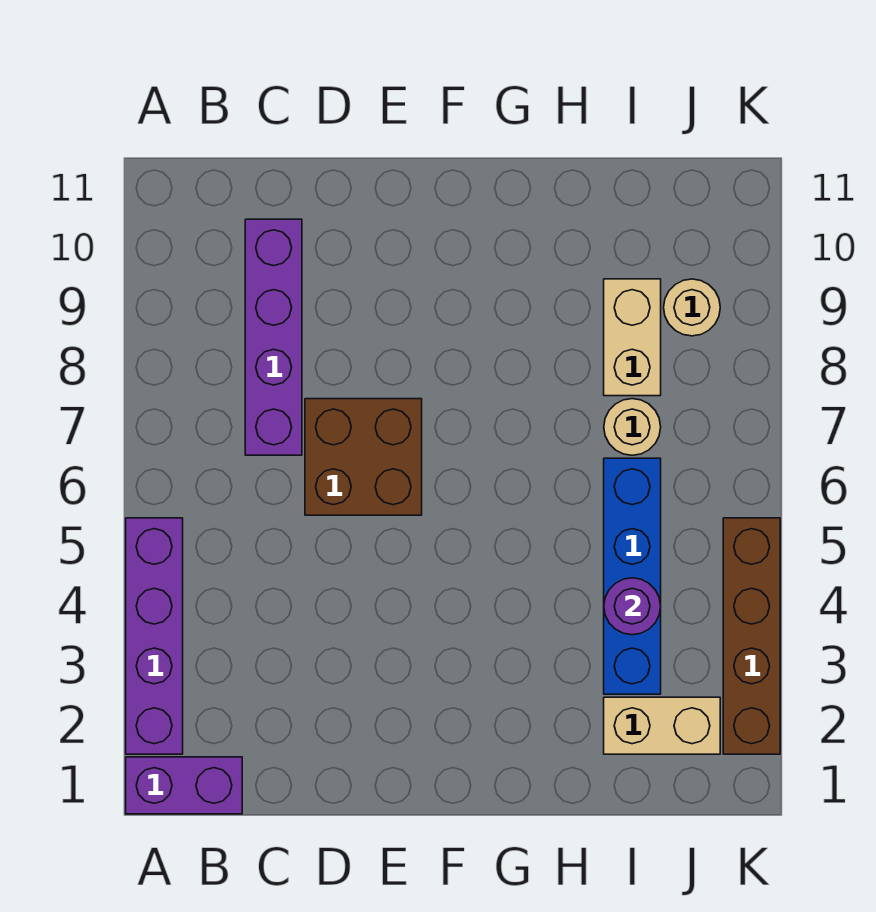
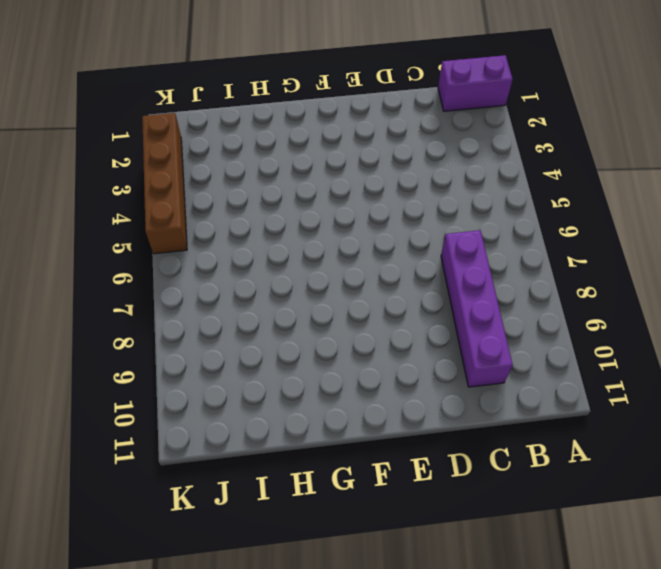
none -> purple 1x4 brick [126,518,183,754]
none -> brown 2x2 brick [305,399,422,515]

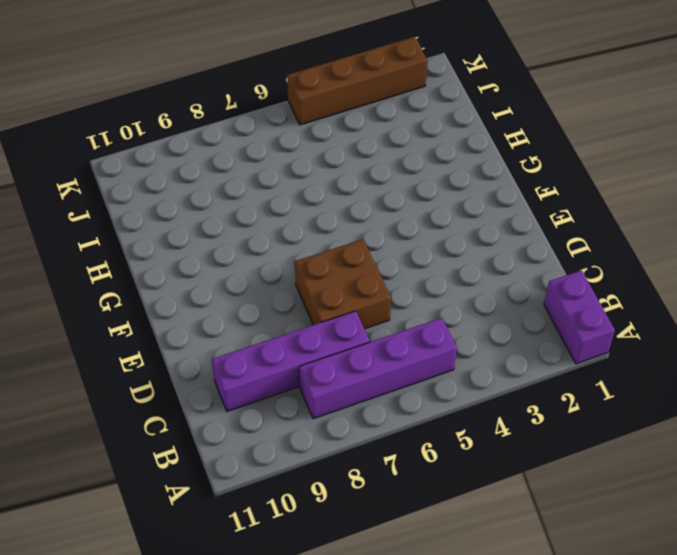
purple 1x4 brick [299,318,457,419] -> purple 1x4 brick moved to [126,518,183,754]
none -> tan 1x2 brick [604,697,720,754]
none -> blue 1x4 brick [604,458,661,694]

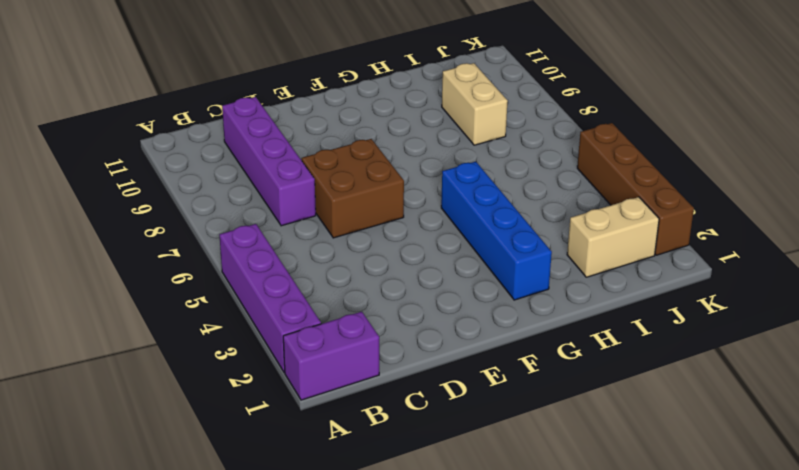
blue 1x4 brick [441,162,552,300] -> blue 1x4 brick moved to [604,458,661,694]
none -> tan 1x1 round brick [604,399,661,455]
none -> tan 1x1 round brick [664,279,720,336]

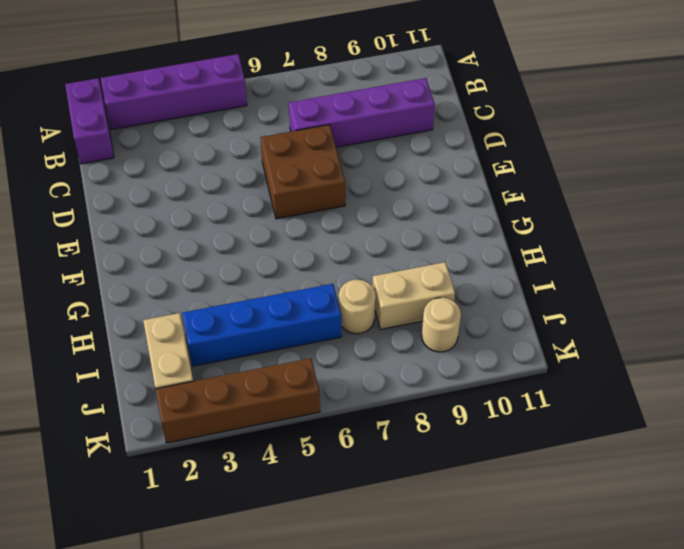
none -> purple 1x1 round brick [604,578,661,635]

